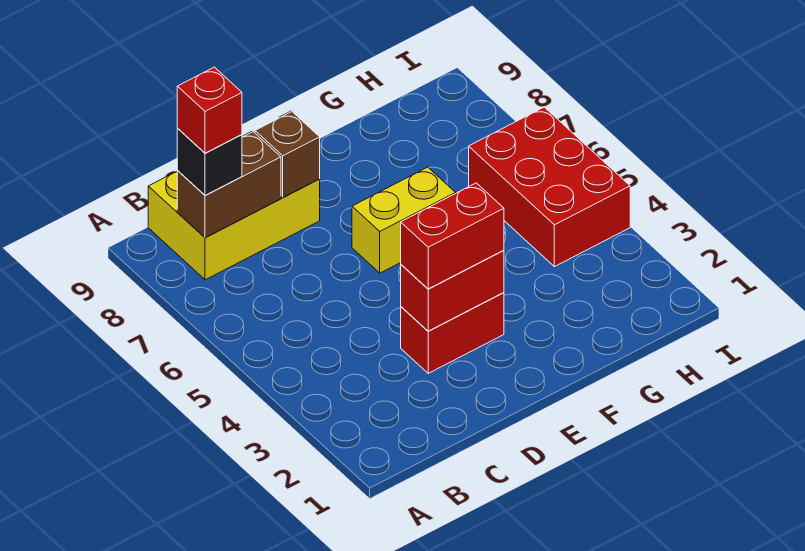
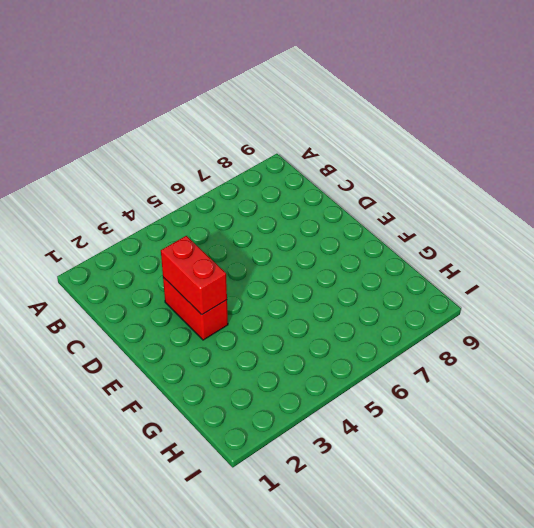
none -> yellow 2x3 brick [148,131,320,280]
none -> yellow 1x2 brick [352,167,456,273]

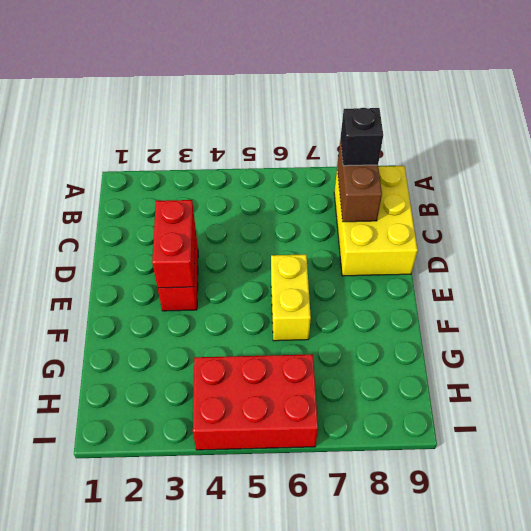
none -> brown 1x1 brick [255,112,320,198]
none -> red 1x2 brick [401,183,504,289]

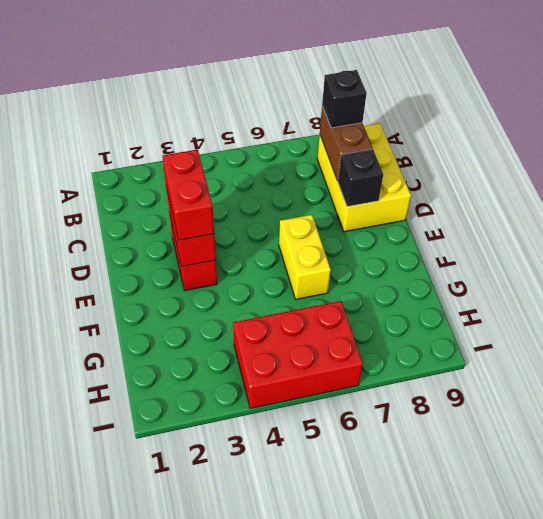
black 1x1 brick [338,149,383,207] -> brown 1x1 brick [255,112,320,198]
none -> red 1x1 brick [177,67,242,153]

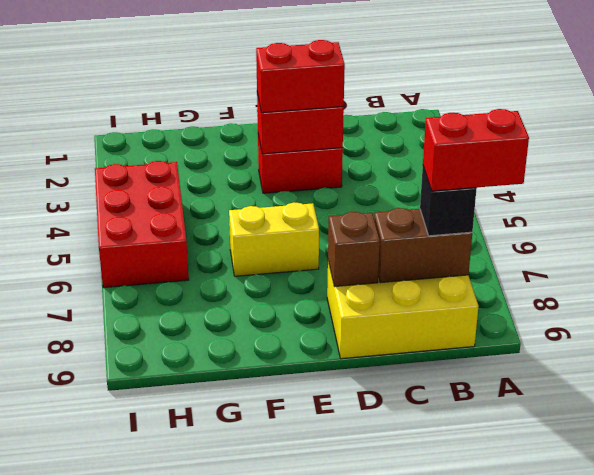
red 1x2 brick [423,109,529,191] -> red 1x1 brick [177,67,242,153]

